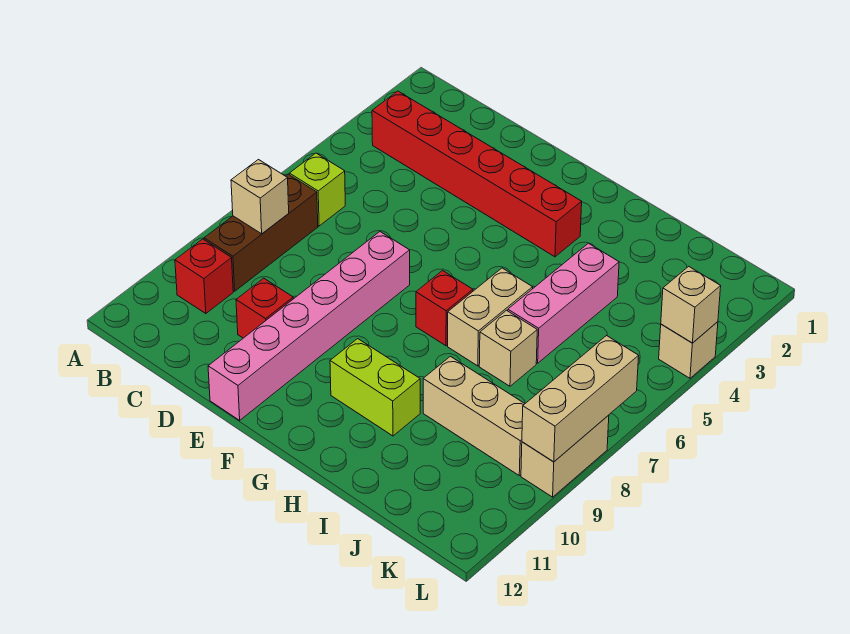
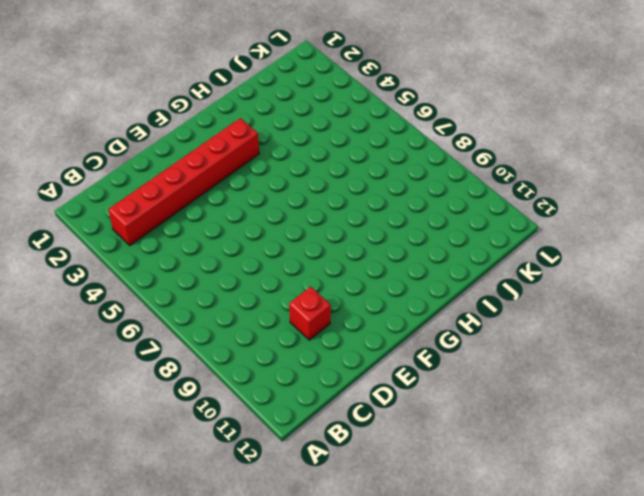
none -> lime 1x1 brick [289,153,345,226]
none -> brown 1x3 brick [204,174,318,291]
none -> red 1x1 brick [175,239,233,314]

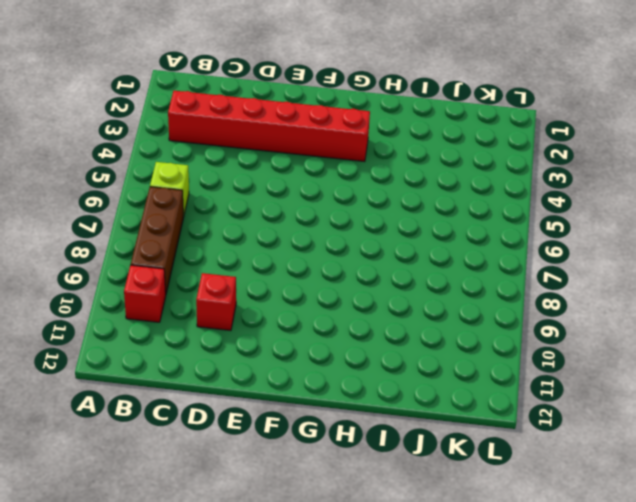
none -> pink 1x6 brick [208,232,410,420]
none -> red 1x1 brick [416,271,473,346]
none -> lime 1x2 brick [330,339,420,436]

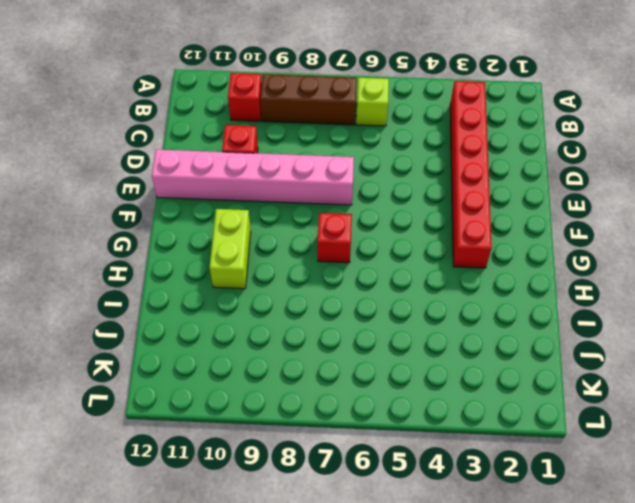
none -> tan 1x2 brick [448,268,533,366]
none -> pink 1x3 brick [508,243,619,363]
none -> tan 1x1 brick [479,310,537,386]

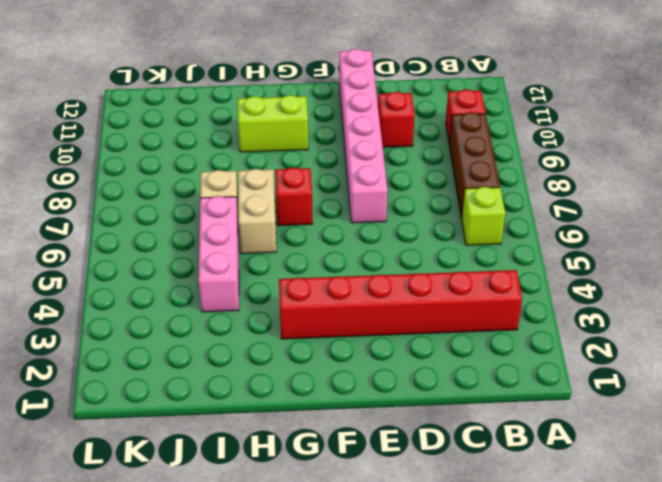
none -> tan 1x3 brick [423,356,525,475]
none -> tan 1x1 brick [659,322,718,378]
none -> tan 1x2 brick [521,415,609,497]

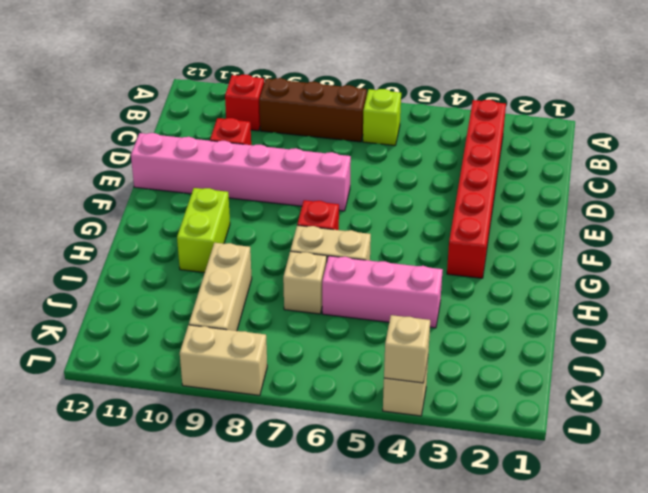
none -> tan 1x1 brick [231,160,289,234]
none -> tan 1x3 brick [522,336,639,462]

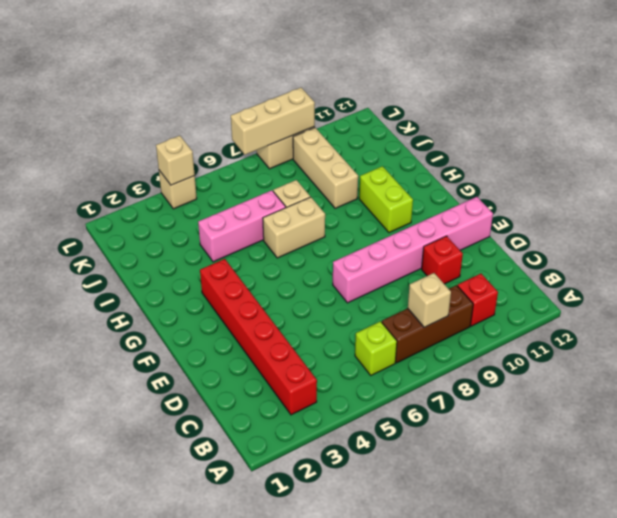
none -> red 1x1 brick [416,271,473,346]

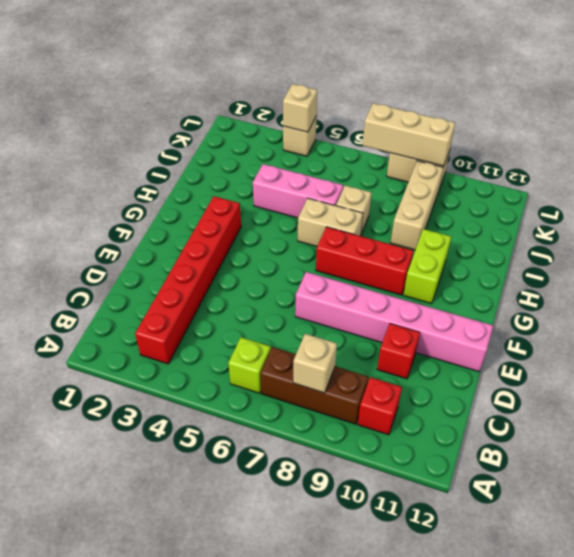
red 1x3 brick [316,227,413,295] -> red 1x1 brick [416,271,473,346]

